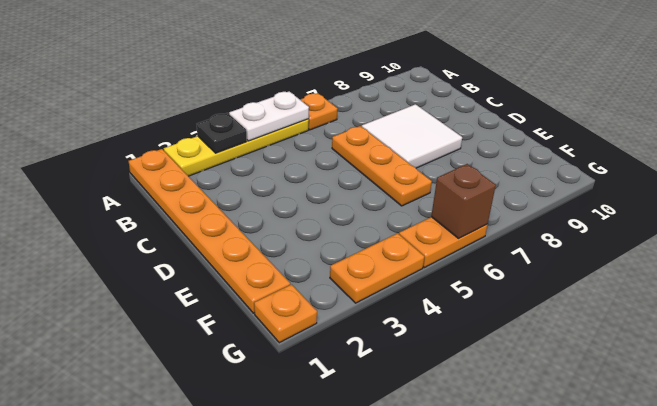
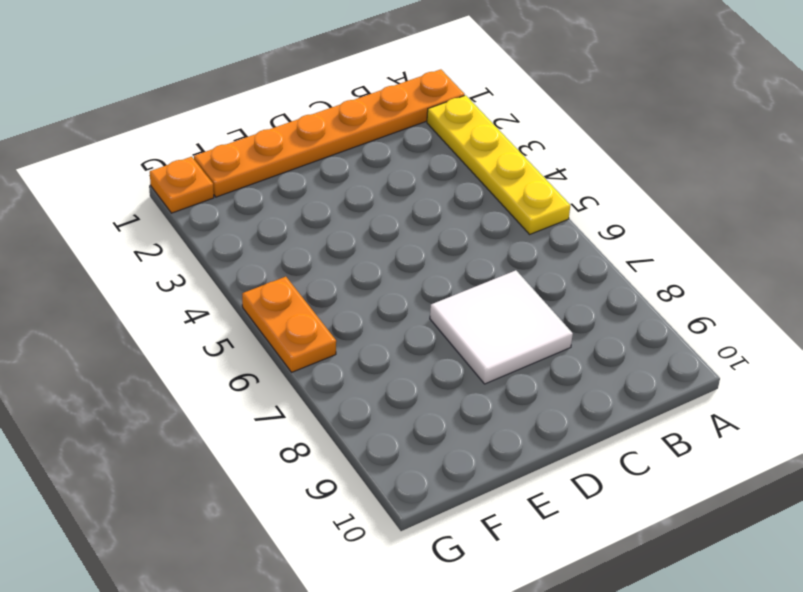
none -> orange 1x1 plate [300,93,338,130]
none -> orange 1x3 plate [332,126,432,206]

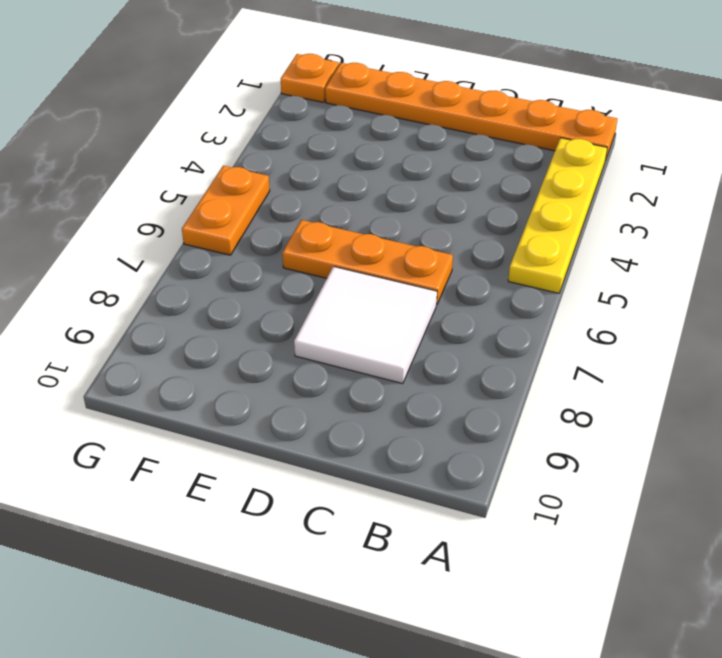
none -> orange 1x1 plate [300,93,338,130]
none -> orange 1x2 plate [330,233,424,303]

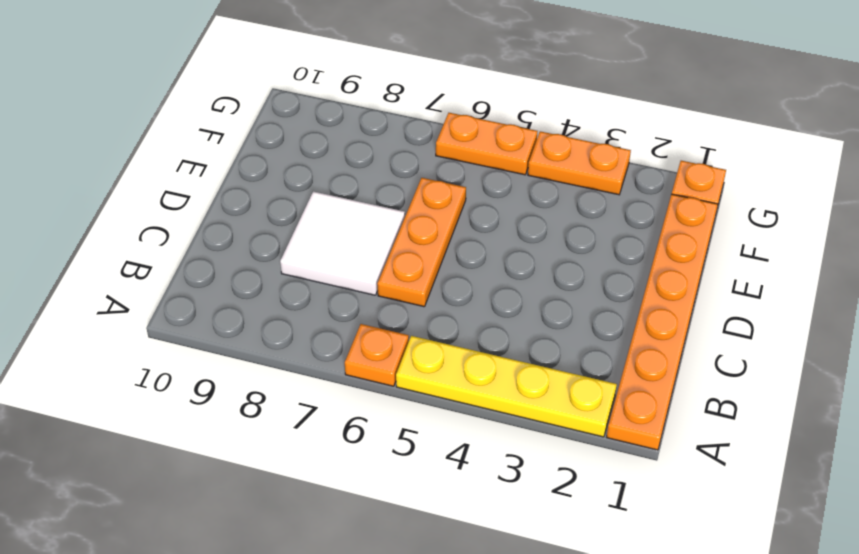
none -> black 1x1 plate [197,113,247,153]
none -> white 1x2 plate [229,91,309,141]

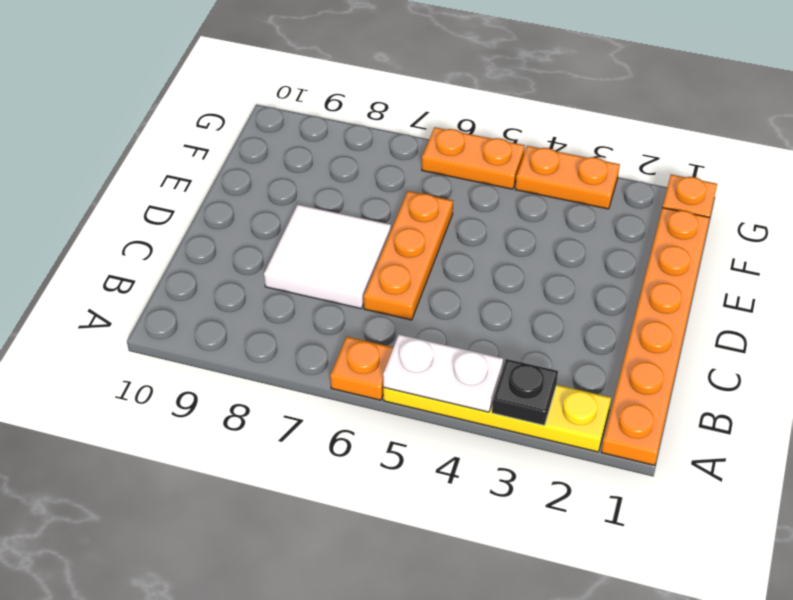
none -> brown 1x1 brick [431,164,496,238]

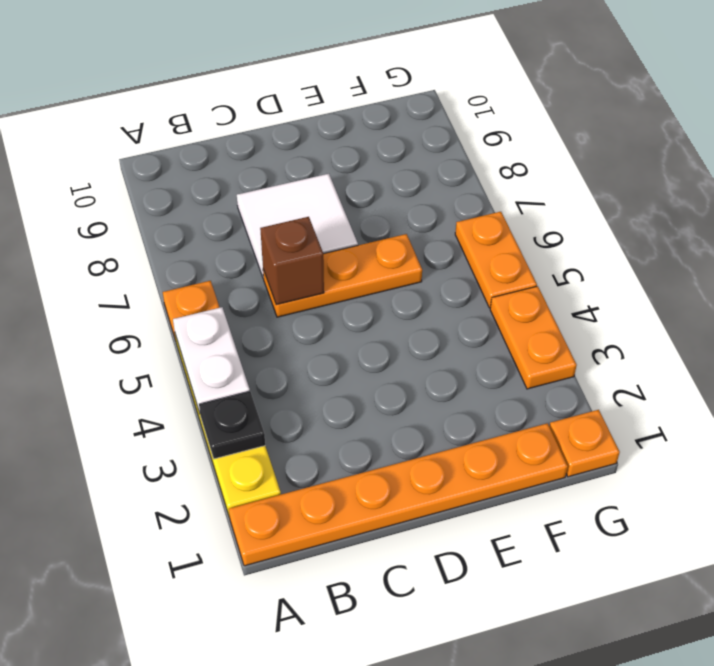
brown 1x1 brick [260,217,324,305] -> brown 1x1 brick moved to [431,164,496,238]

